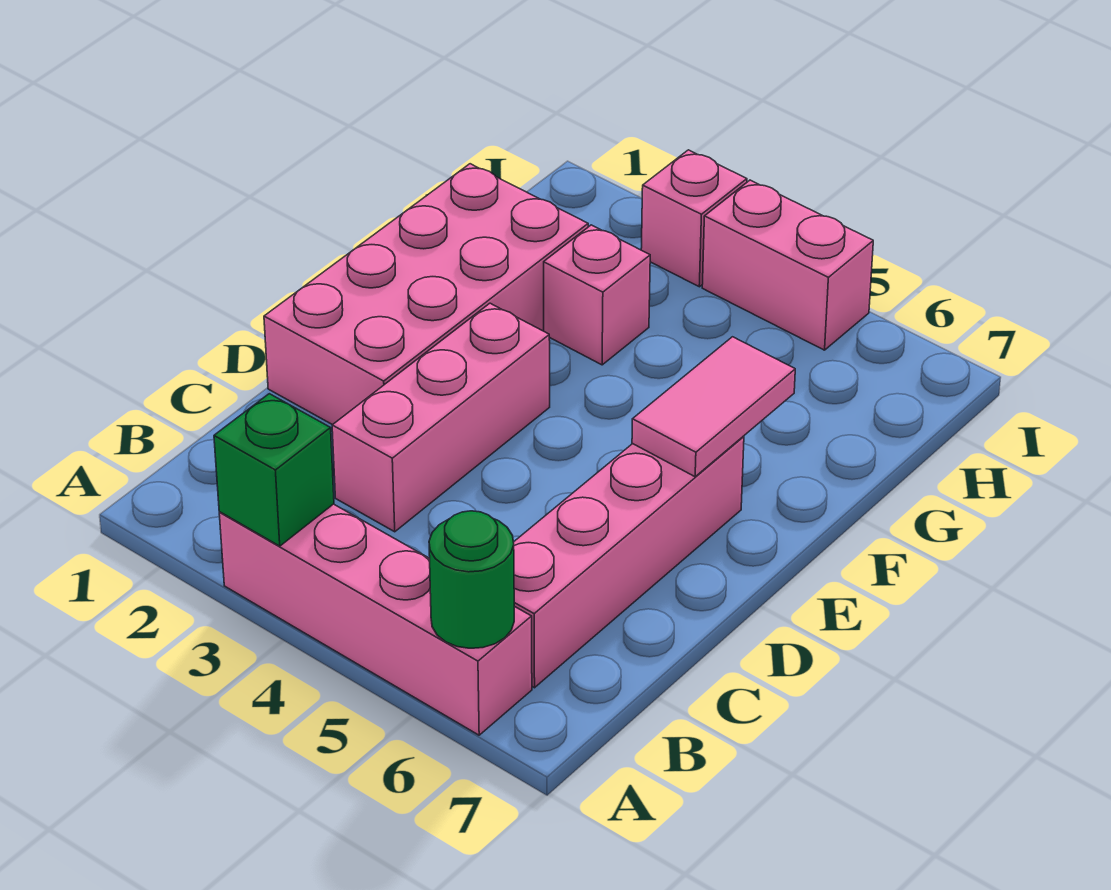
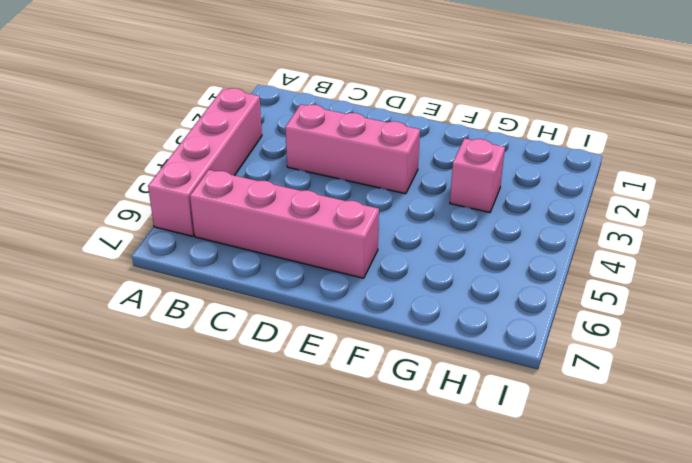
none -> pink 2x4 brick [264,164,588,425]
none -> pink 1x1 brick [641,150,747,287]

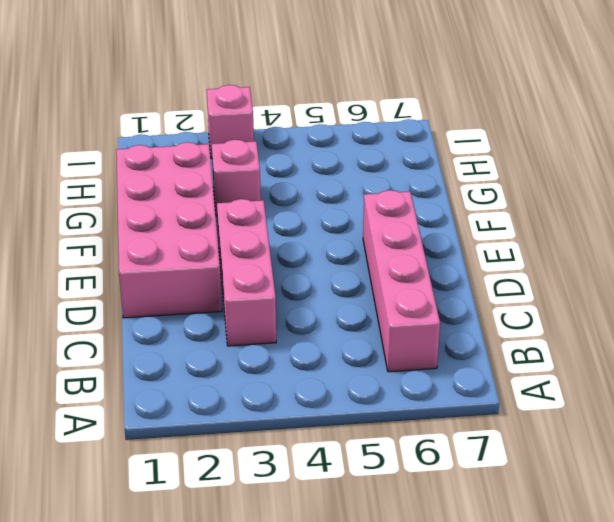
none -> pink 1x4 brick [219,504,532,735]
none -> pink 1x2 brick [702,180,873,350]

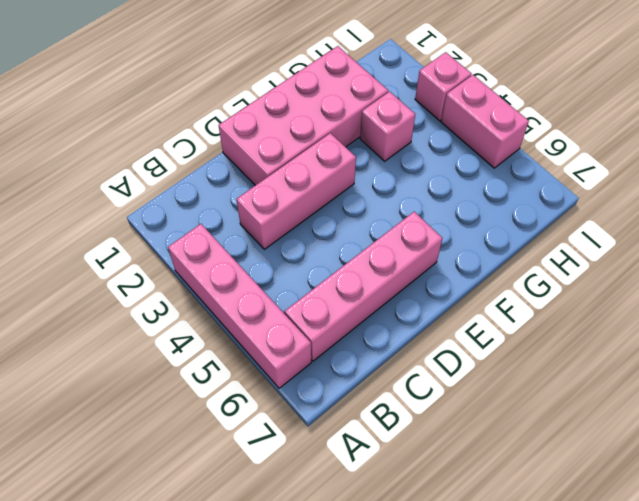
none -> green 1x1 brick [214,394,334,546]
none -> green 1x1 round brick [429,511,514,648]

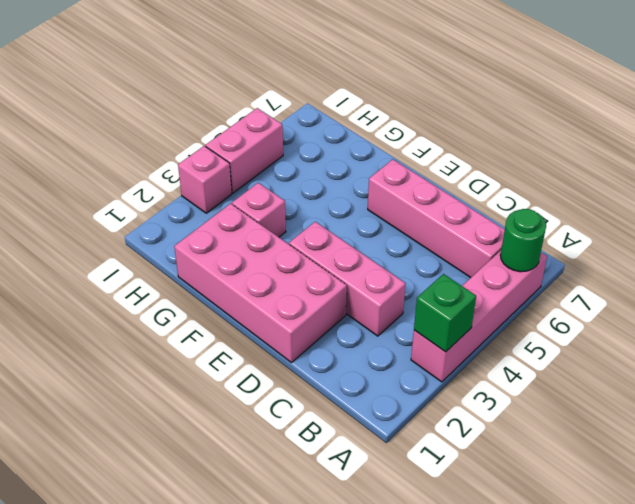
none -> pink 1x2 tile [632,337,795,477]

